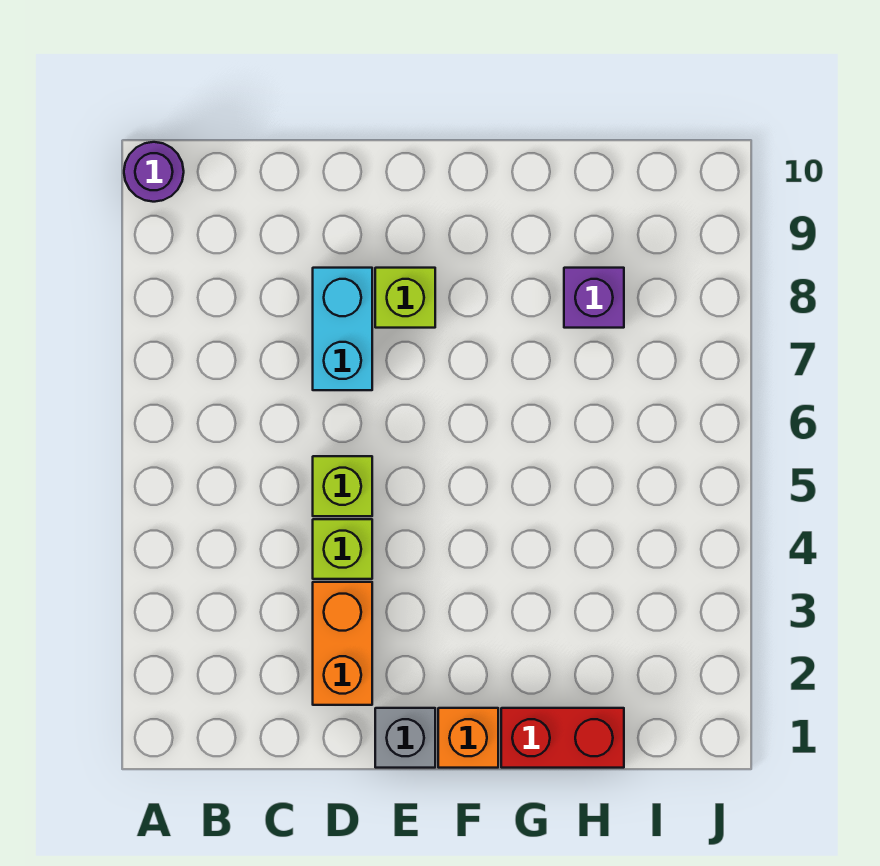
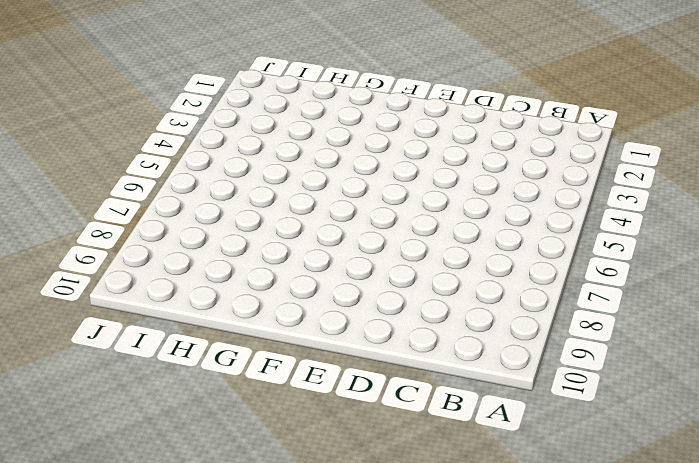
none -> purple 1x1 round brick [124,142,184,202]
none -> orange 1x2 brick [313,582,372,705]

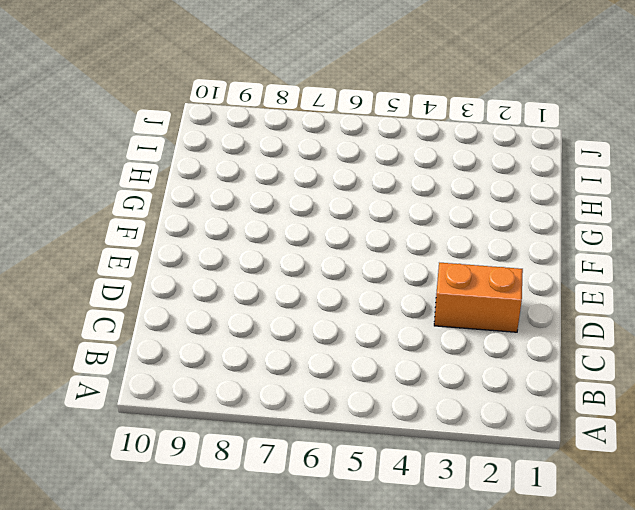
none -> purple 1x1 round brick [124,142,184,202]
none -> lime 1x1 brick [313,519,372,579]

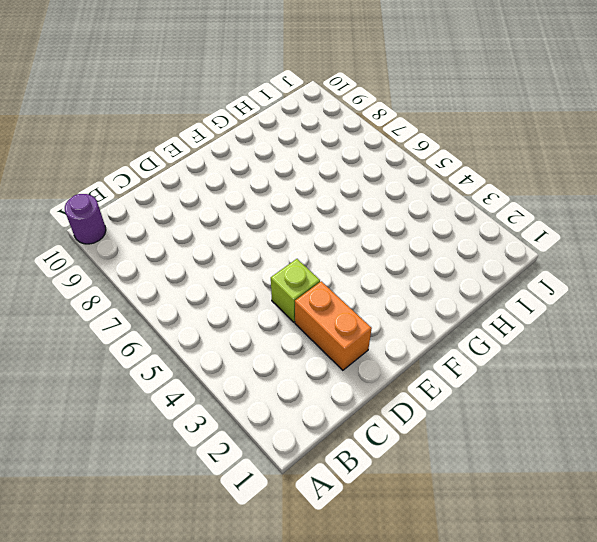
none -> lime 1x1 brick [313,456,372,516]
none -> cyan 1x2 brick [313,268,372,390]

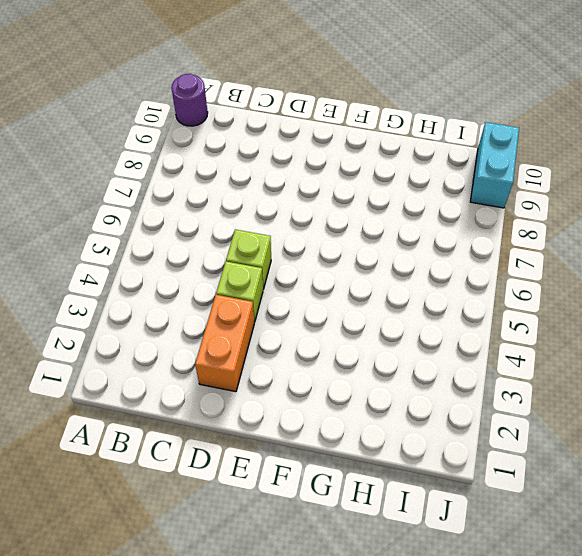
cyan 1x2 brick [470,122,519,208] -> cyan 1x2 brick moved to [313,268,372,390]
none -> grey 1x1 brick [375,708,435,768]
none -> lime 1x1 brick [375,268,435,328]

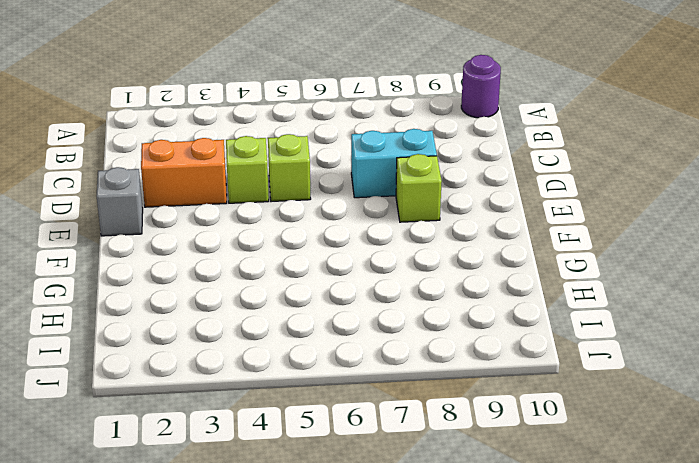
none -> orange 1x1 brick [438,708,498,768]
none -> red 1x2 brick [501,708,624,768]

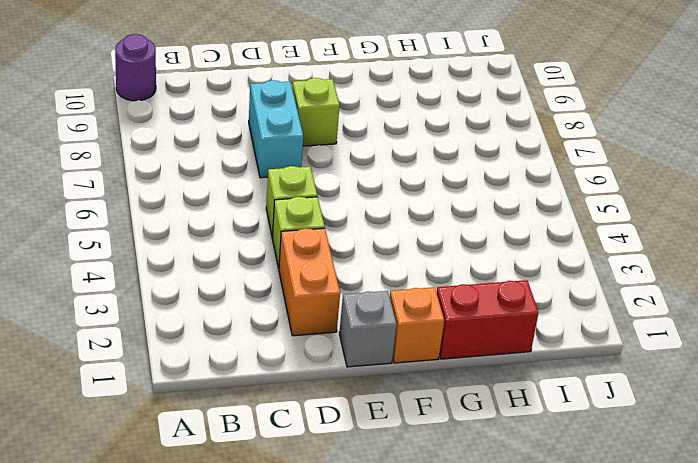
none -> purple 1x1 brick [564,268,624,328]

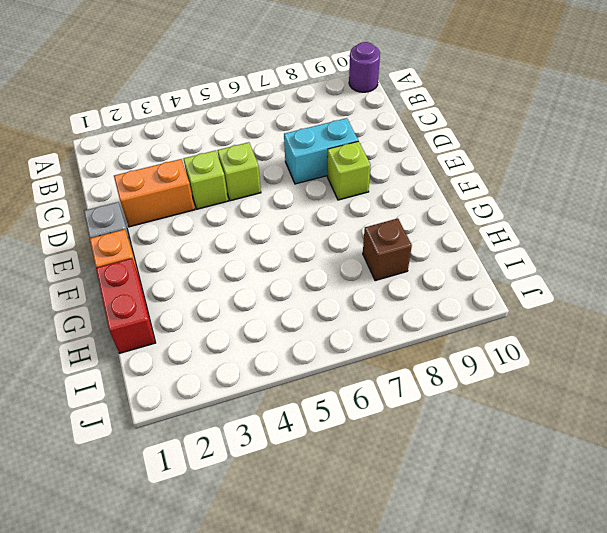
brown 1x1 brick [363,218,412,281] -> purple 1x1 brick [564,268,624,328]

